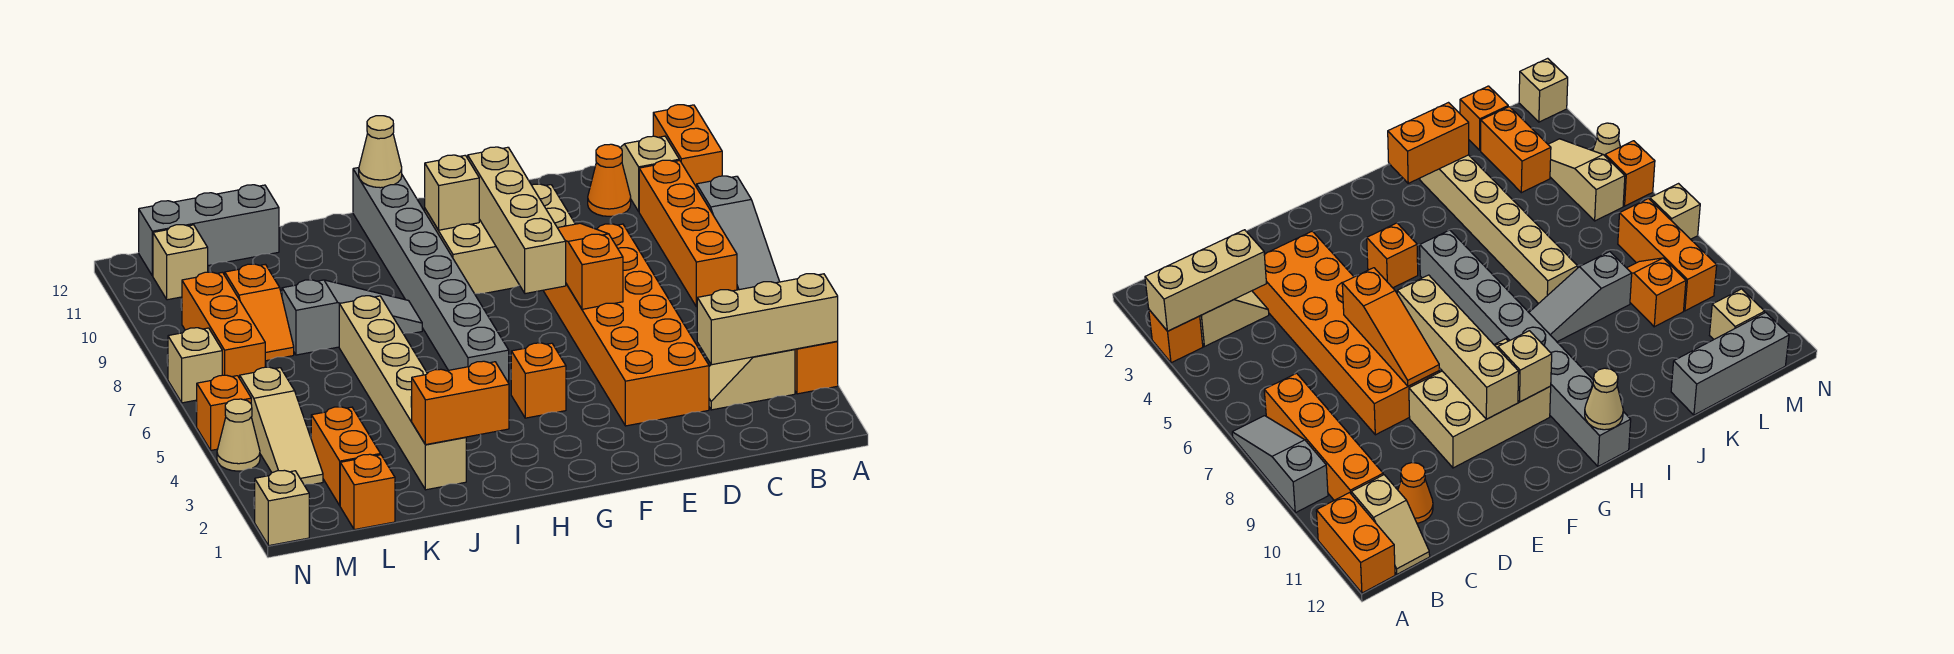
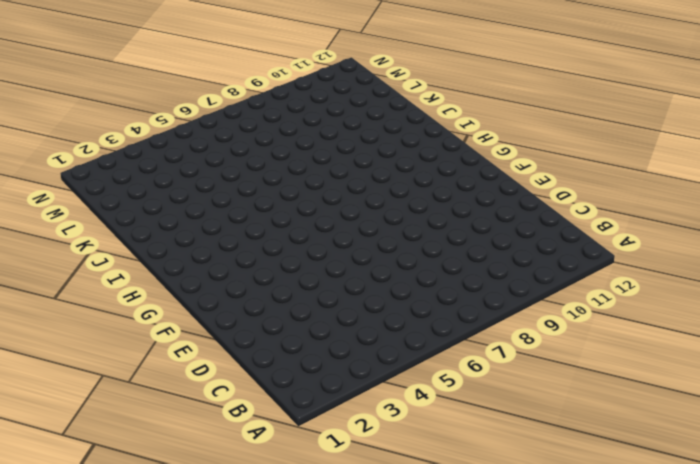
none -> orange 1x1 brick [795,341,838,394]
none -> grey 1x3 slope [697,176,780,290]
none -> orange 1x2 brick [653,105,722,187]
none -> tan 1x2 slope [709,349,795,410]

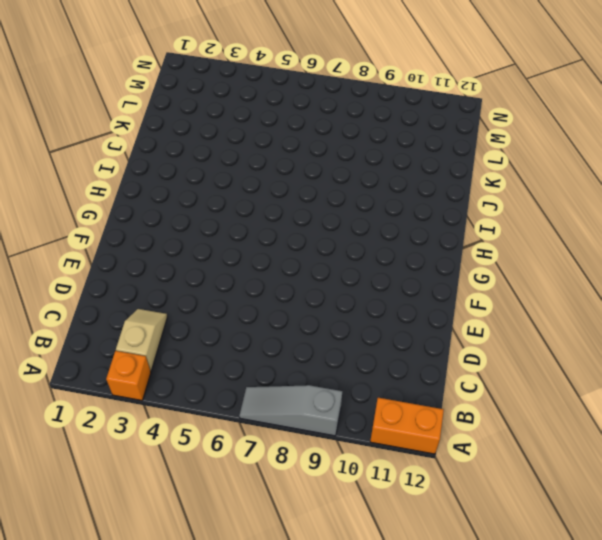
none -> orange 1x4 brick [639,160,737,307]
none -> tan 1x2 slope [620,136,679,211]
none -> orange 1x1 cone [588,144,631,216]
none -> orange 2x6 brick [543,224,709,426]

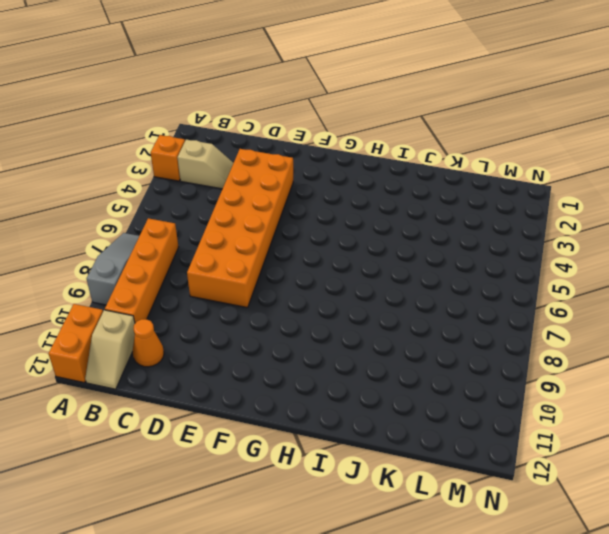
none -> tan 2x3 brick [425,184,575,294]
none -> orange 1x1 brick [511,343,566,418]
none -> grey 1x8 brick [353,168,509,383]
none -> grey 1x3 slope [282,280,422,355]

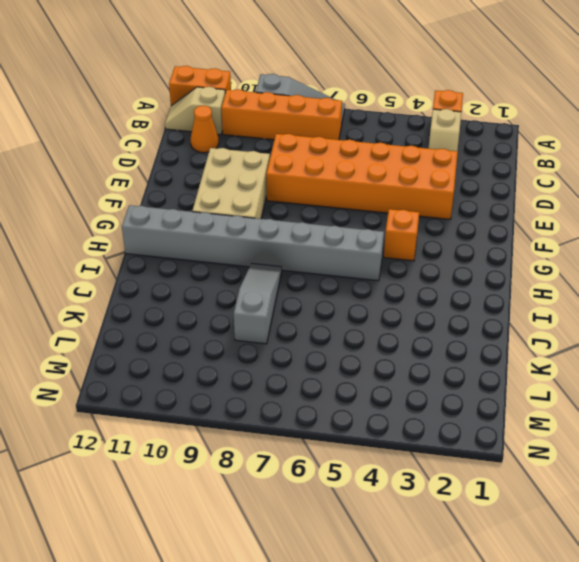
none -> tan 1x6 brick [339,296,466,490]
none -> grey 1x3 brick [139,185,279,276]
none -> orange 1x1 brick [340,454,395,530]
none -> orange 1x2 brick [311,407,380,505]

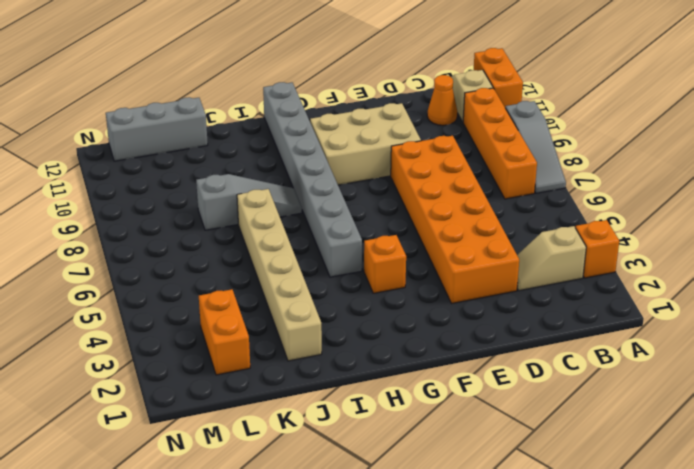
none -> orange 1x1 brick [340,454,395,530]
none -> orange 1x2 slope [225,264,294,361]
none -> tan 1x3 slope [240,367,323,485]
none -> orange 1x3 brick [182,272,265,378]

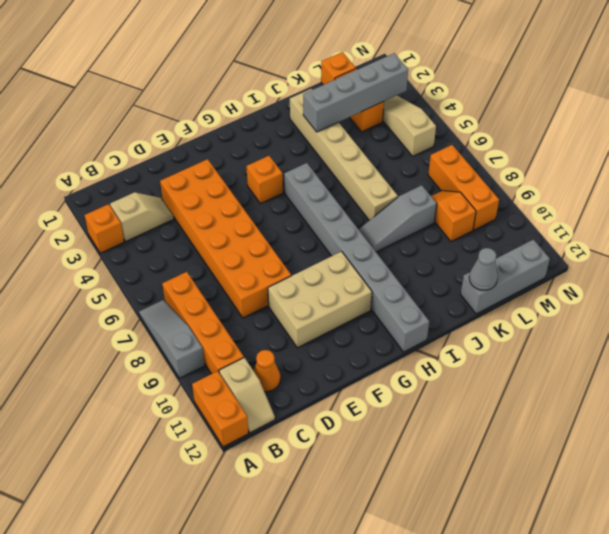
grey 1x4 brick [303,53,408,132] -> none
grey 1x1 cone [469,248,498,290] -> none
none -> tan 1x1 brick [153,225,208,300]
none -> tan 1x1 brick [255,470,309,546]
none -> tan 1x1 cone [217,399,260,471]
none -> orange 1x1 brick [197,375,251,450]

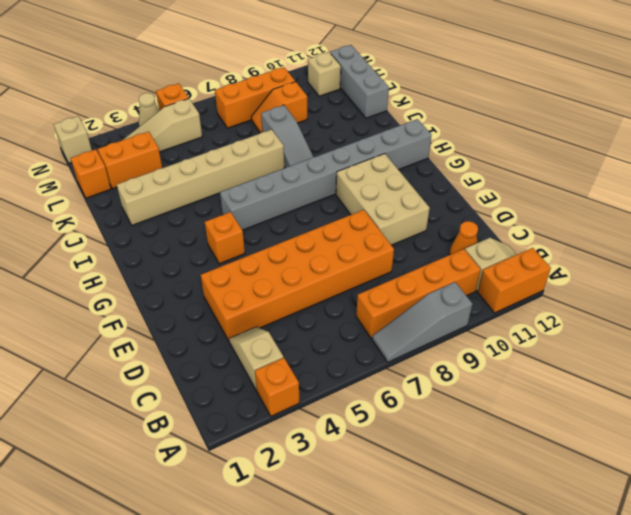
none -> tan 1x1 brick [168,328,222,403]
none -> tan 1x3 brick [697,274,838,365]
none -> orange 1x3 slope [558,223,623,309]
none -> tan 1x4 brick [468,147,566,294]

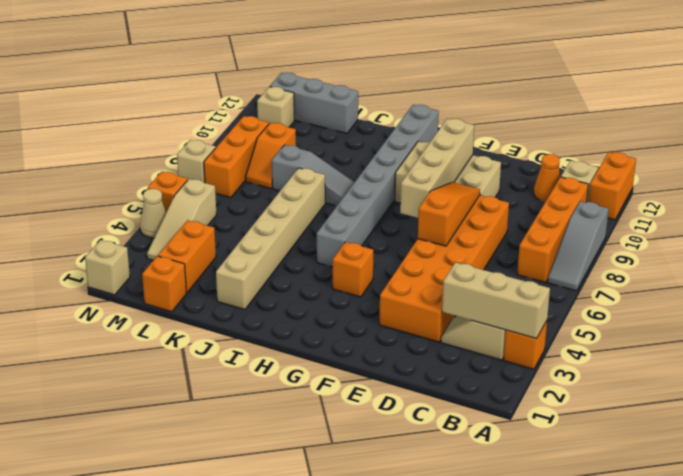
none -> tan 1x1 brick [425,155,479,230]
none -> tan 1x1 cone [359,116,402,188]
none -> orange 1x2 brick [411,361,509,445]

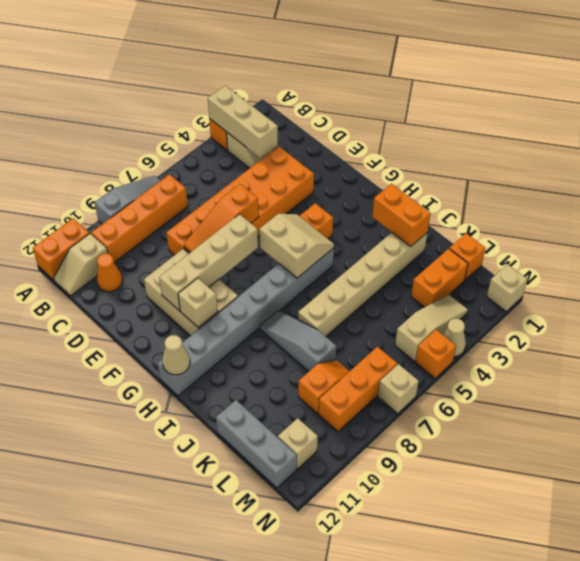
tan 2x2 slope [259,214,334,278] -> none

